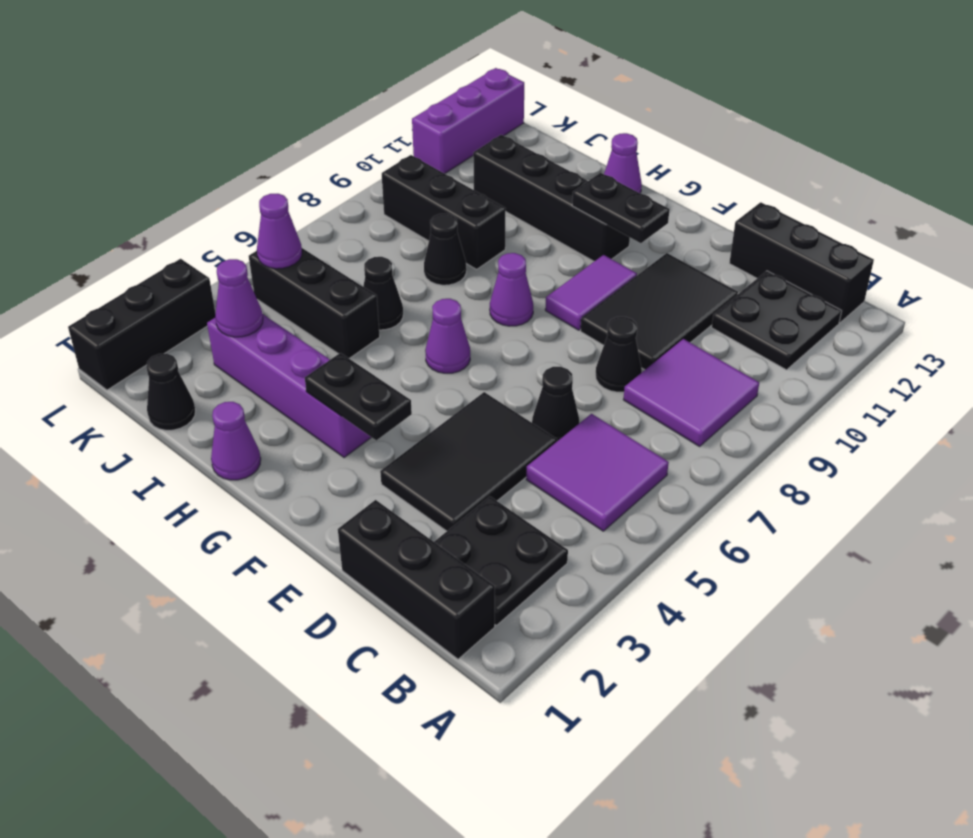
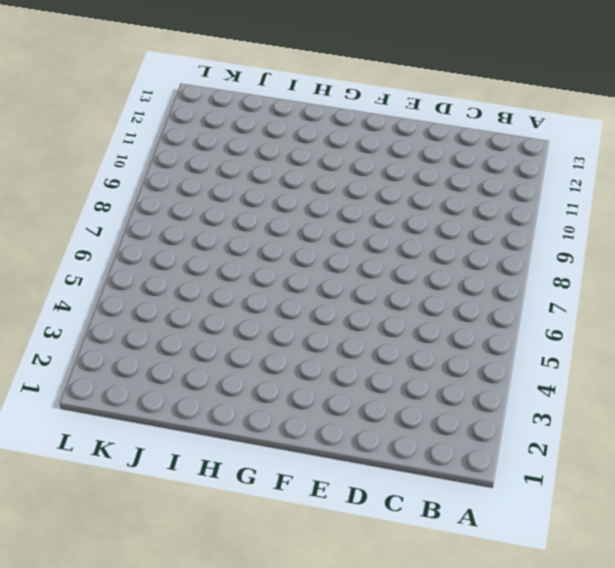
none -> black 1x3 brick [338,500,495,659]
none -> black 2x2 plate [434,497,568,625]
none -> purple 2x2 tile [526,414,669,531]

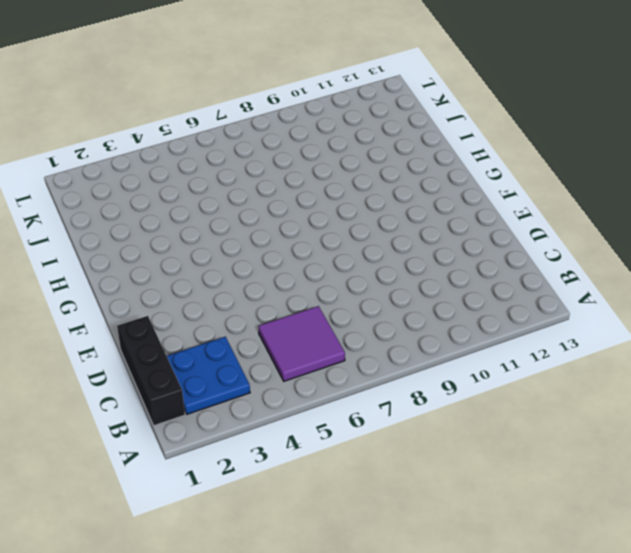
blue 2x2 plate [167,337,250,414] -> black 2x2 plate [434,497,568,625]
none -> purple 2x2 tile [623,339,759,446]
none -> black 2x2 plate [712,271,842,370]
none -> black 1x3 brick [729,202,874,323]

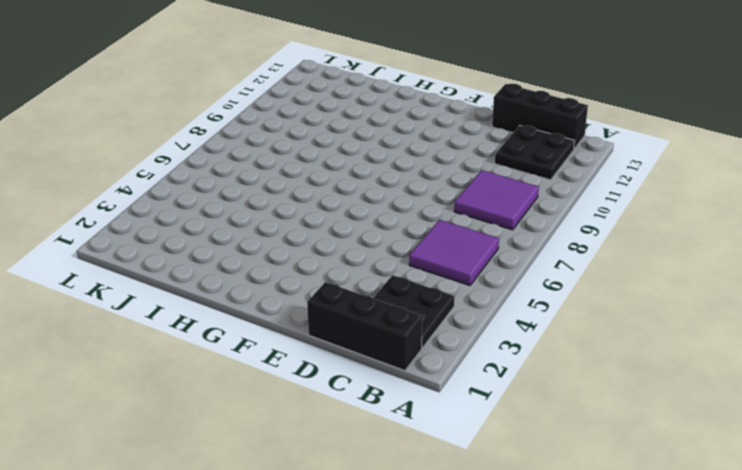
none -> black 2x3 tile [380,392,557,531]
none -> black 1x1 cone [532,367,579,441]
none -> black 1x1 cone [596,317,642,392]

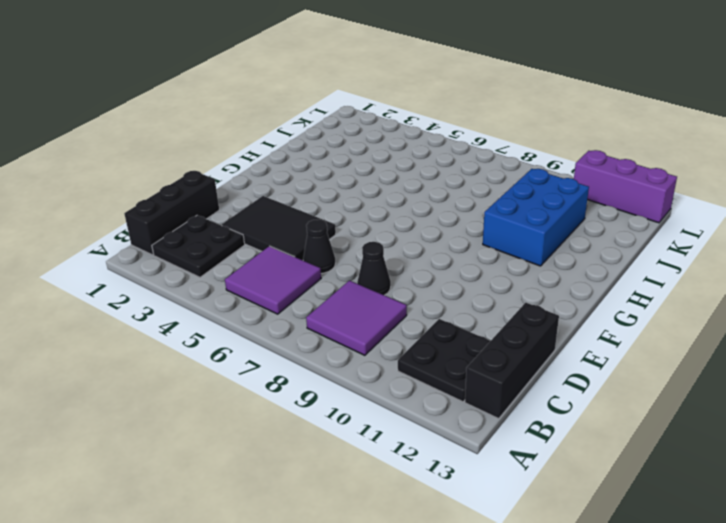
blue 2x3 brick [483,169,589,266] -> black 1x4 brick [473,135,630,261]
none -> black 2x3 tile [581,253,738,370]
none -> purple 1x2 tile [545,255,637,330]
none -> purple 1x4 brick [207,314,371,458]

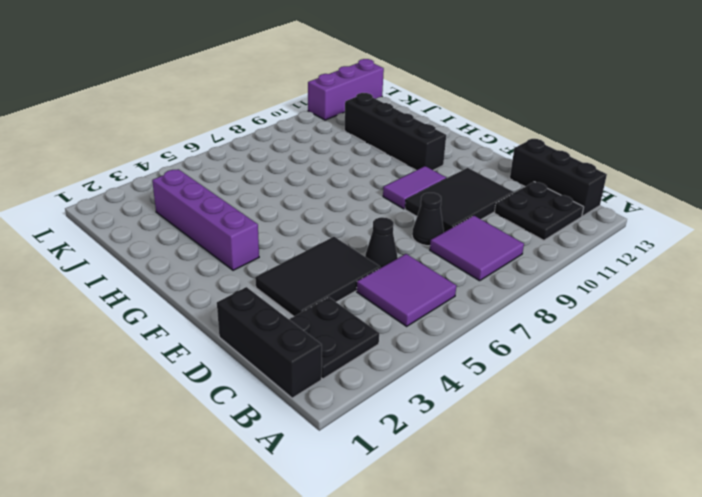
none -> purple 1x1 cone [425,299,470,373]
none -> purple 1x1 cone [490,253,533,326]
none -> purple 1x1 cone [211,402,261,480]

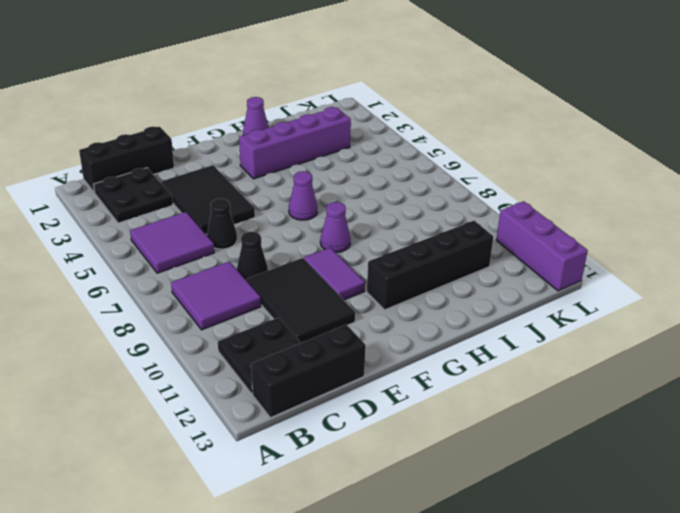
none -> purple 1x1 cone [604,133,642,193]
none -> black 1x3 brick [249,248,380,358]
none -> black 1x1 cone [363,257,403,330]

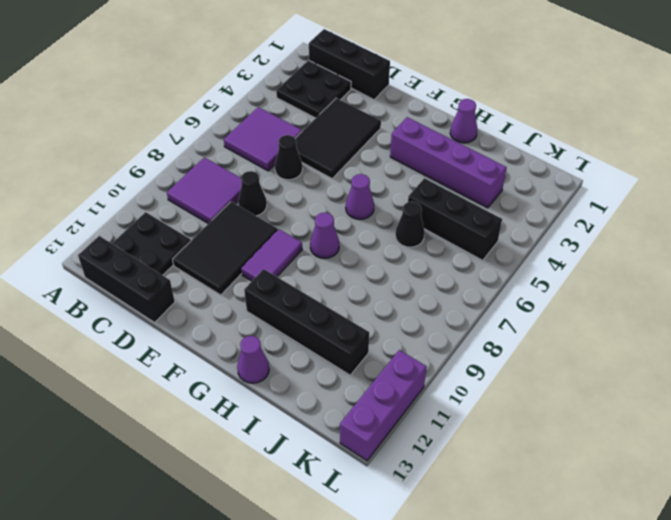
none -> black 1x1 cone [424,214,466,285]
none -> black 1x3 brick [382,155,506,269]
none -> black 1x1 cone [146,354,195,430]

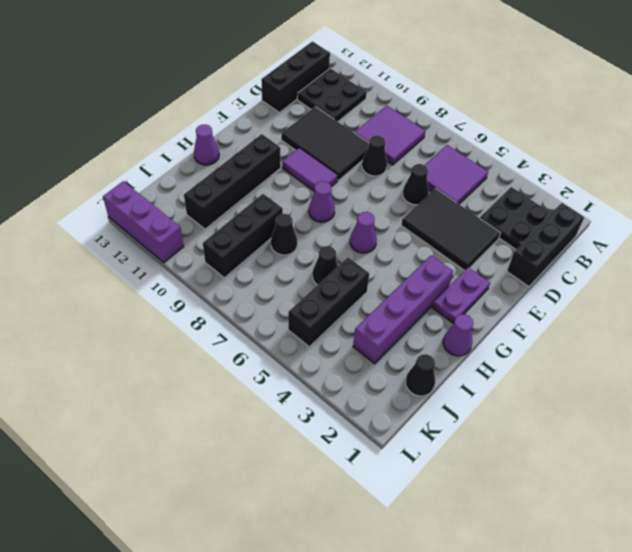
purple 1x2 plate [432,267,490,324] -> none
none -> black 1x3 brick [68,259,216,390]
none -> black 1x2 plate [305,353,412,440]
none -> black 1x2 plate [572,173,670,243]

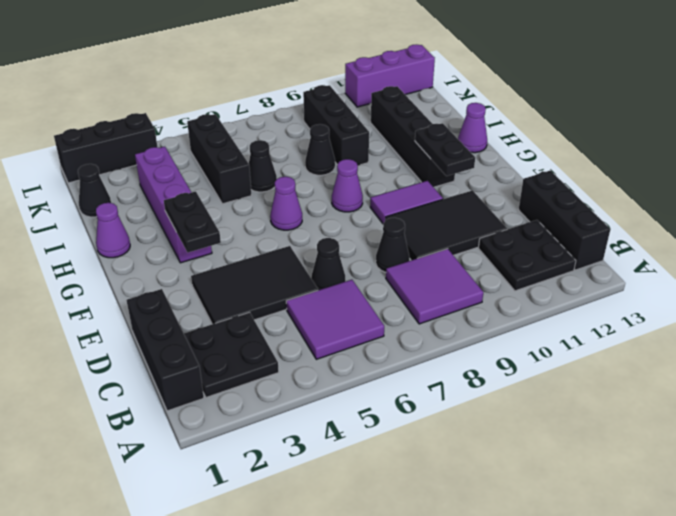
none -> purple 1x1 cone [215,259,263,337]
none -> purple 1x1 cone [257,194,302,269]

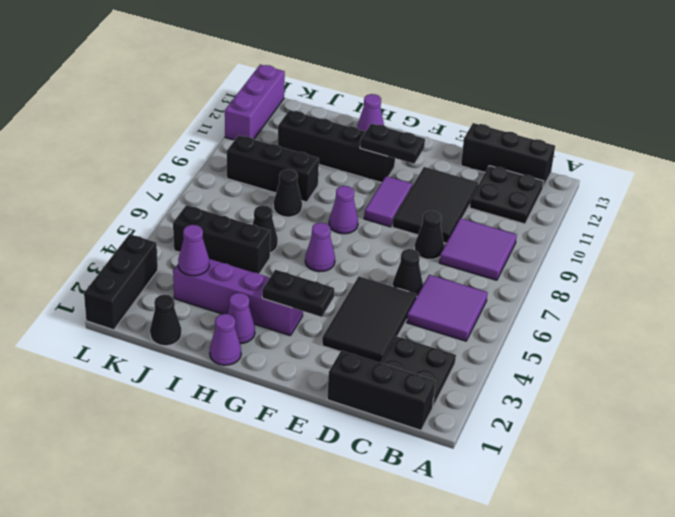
purple 1x1 cone [228,293,255,344] -> purple 1x1 cone moved to [257,194,302,269]

